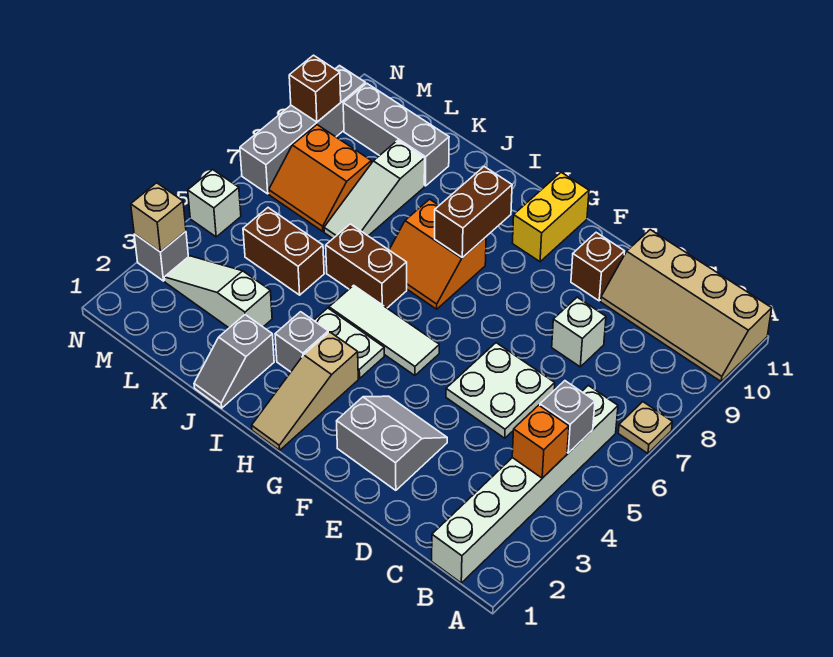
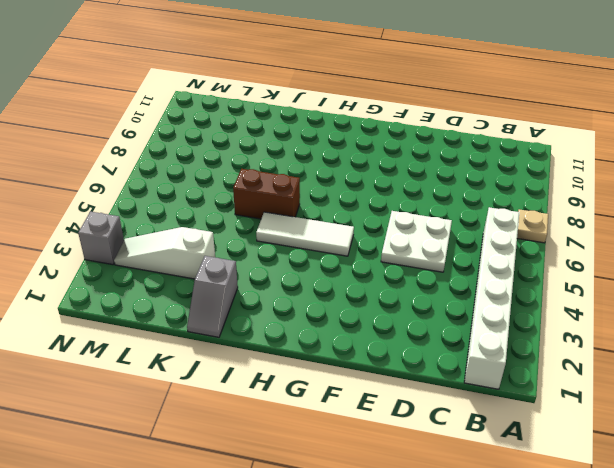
none -> tan 2x4 slope [601,230,772,381]
none -> white 1x1 brick [552,297,606,367]
none -> grey 2x2 slope [337,396,447,490]

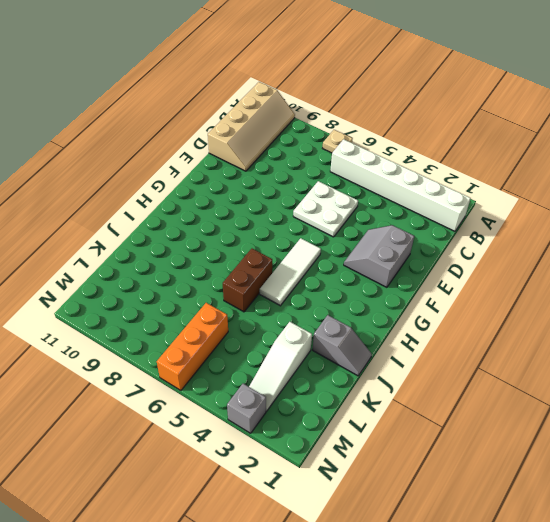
orange 1x3 brick [157,303,228,390] -> none
none -> white 1x1 brick [552,297,606,367]
none -> brown 1x1 brick [571,233,625,301]
none -> yellow 1x2 brick [512,172,589,262]

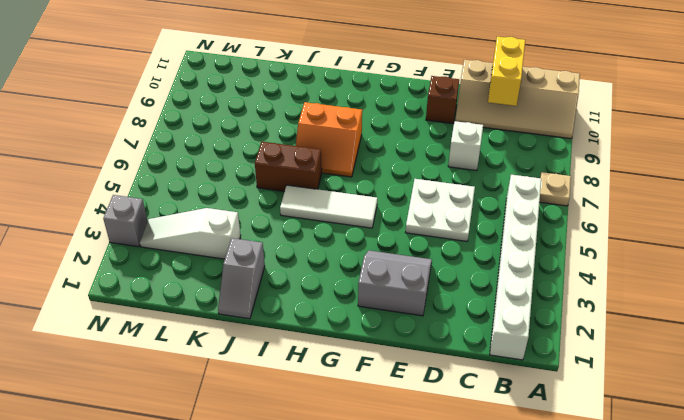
yellow 1x2 brick [488,37,525,106] -> yellow 1x2 brick moved to [512,172,589,262]
none -> tan 1x3 slope [252,332,358,450]
none -> white 1x2 plate [314,308,384,378]
none -> grey 1x1 brick [275,312,328,372]

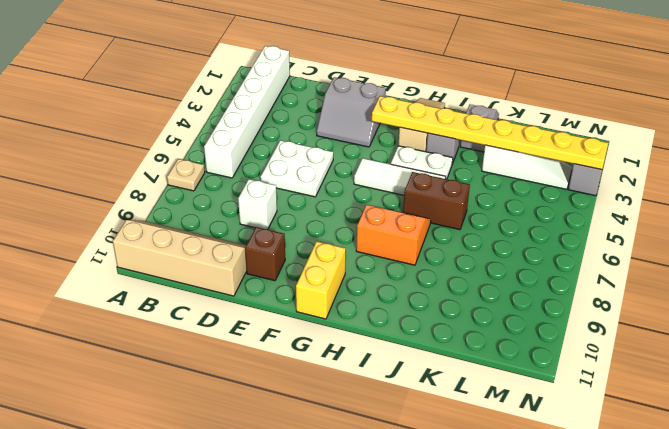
yellow 1x8 plate [372,96,608,170] -> tan 1x1 brick [131,183,186,252]
none -> brown 1x2 brick [243,208,324,295]
none -> white 1x3 slope [324,140,425,238]
none -> grey 1x3 brick [343,83,449,186]

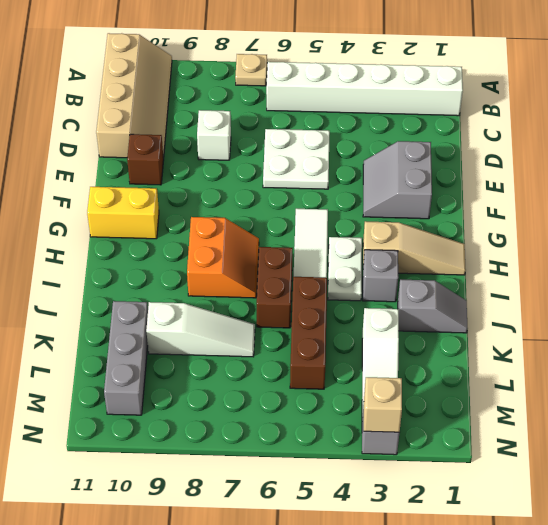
brown 1x3 brick [290,277,327,389] -> brown 1x2 brick [243,208,324,295]
none -> orange 2x2 slope [269,125,371,231]
none -> white 1x1 brick [188,170,241,237]
none -> grey 1x4 brick [240,66,365,194]

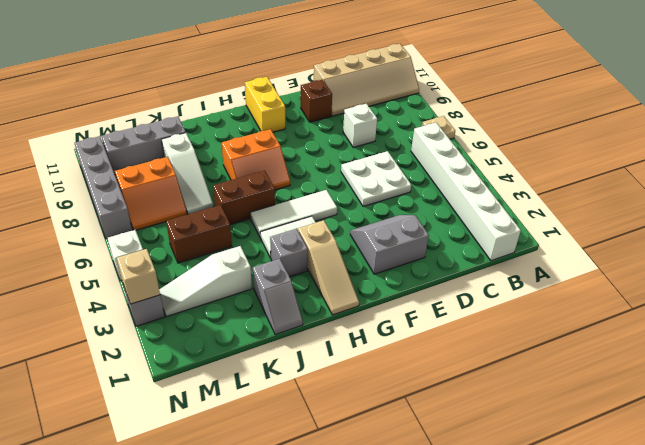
none -> orange 1x1 brick [512,405,569,478]
none -> grey 1x1 brick [540,381,595,453]
none -> brown 1x2 brick [435,167,512,258]

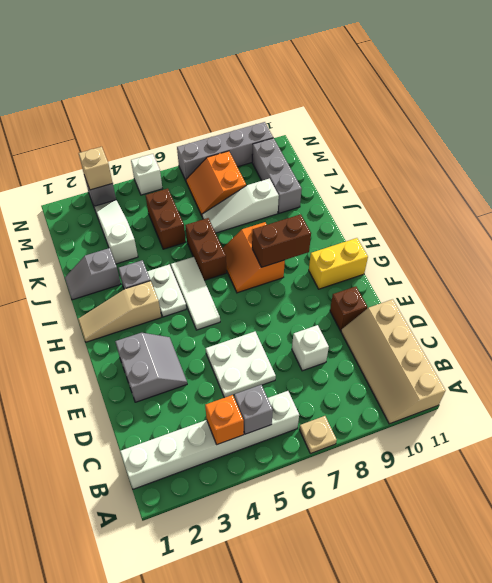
none -> brown 1x1 brick [289,55,341,122]

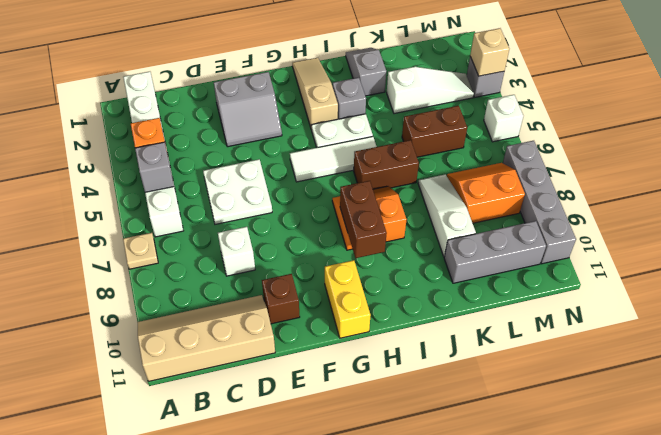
none -> brown 1x1 brick [289,55,341,122]

